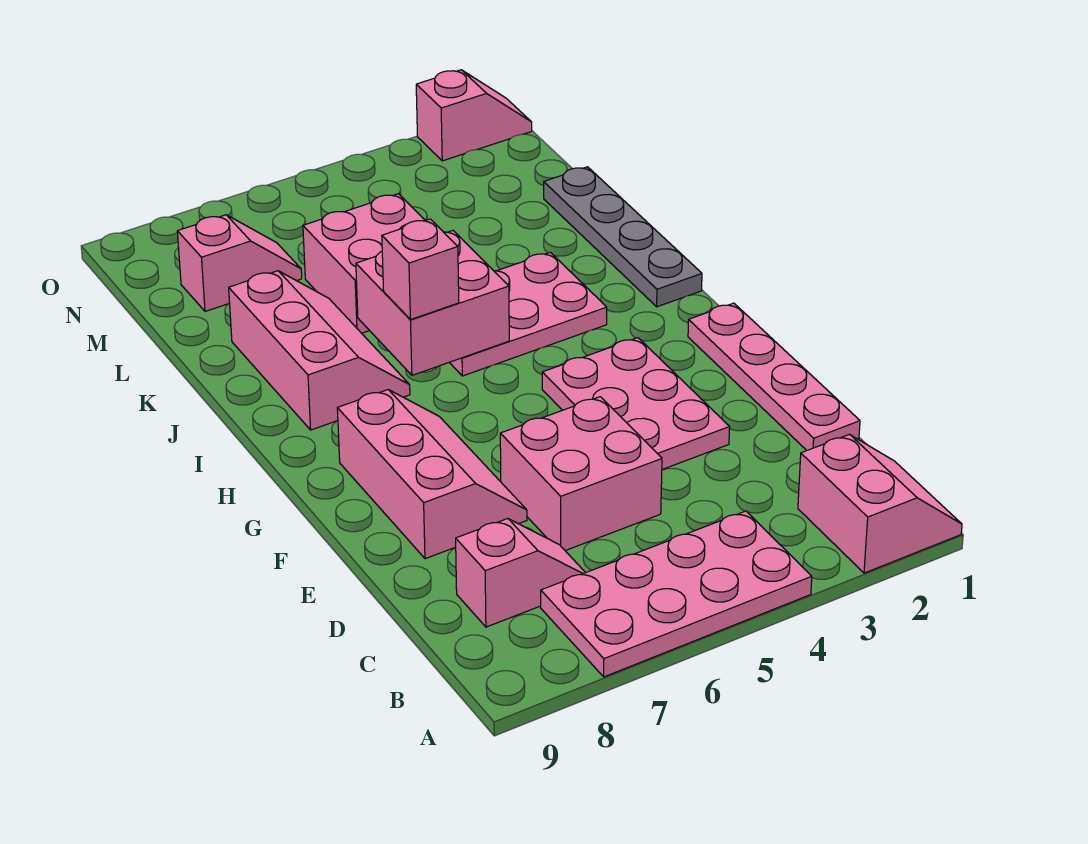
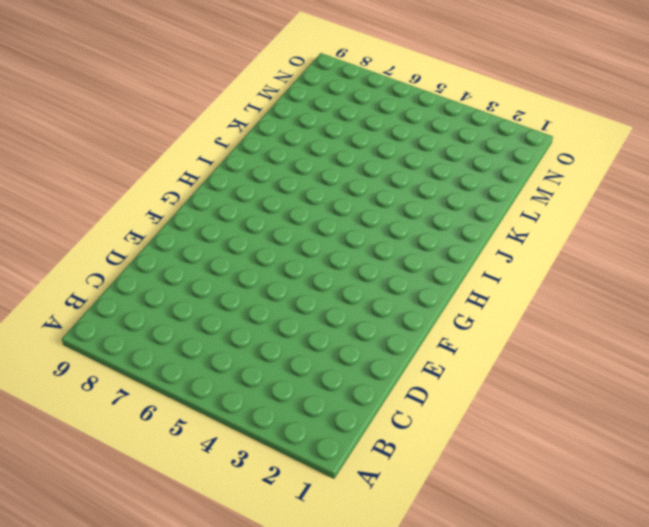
none -> pink 2x2 slope [798,434,962,573]
none -> pink 2x4 plate [541,511,812,677]
none -> pink 1x2 slope [456,519,585,627]

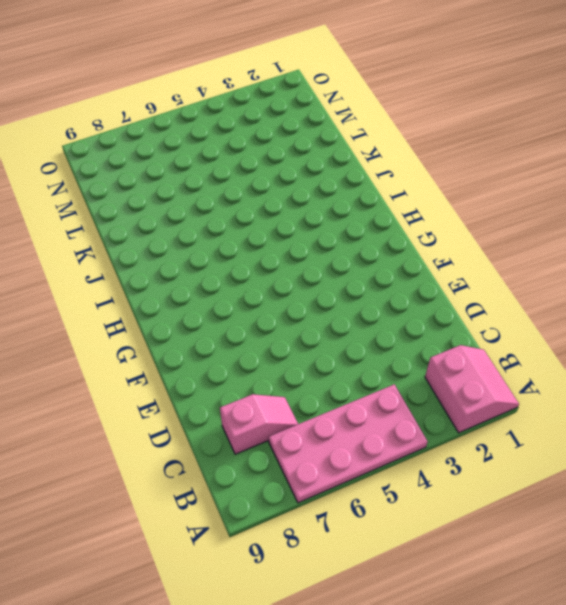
none -> pink 1x4 plate [688,303,860,450]
none -> pink 2x2 brick [500,397,662,551]
none -> pink 2x3 plate [542,338,730,469]

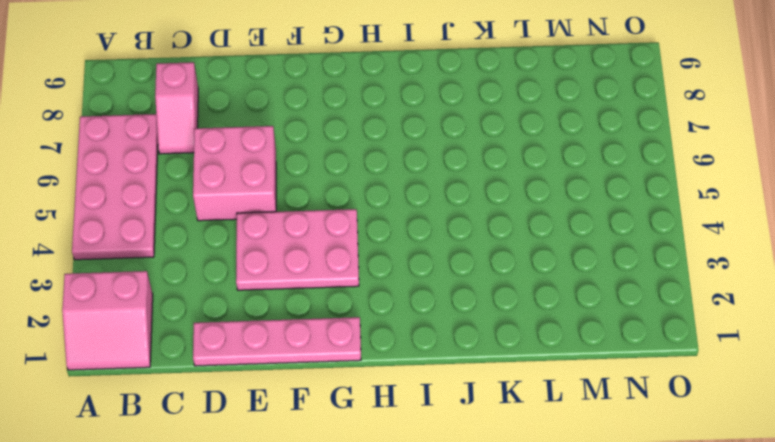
none -> pink 2x3 slope [337,390,527,559]
none -> grey 1x4 plate [544,167,702,307]
none -> pink 2x3 plate [449,252,607,376]

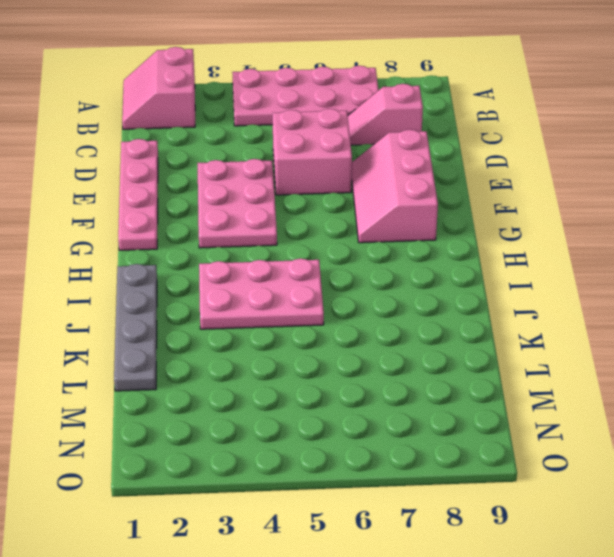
none -> pink 2x3 slope [229,271,410,430]
none -> pink 2x2 brick [303,194,425,333]
none -> pink 1x2 slope [177,215,302,311]

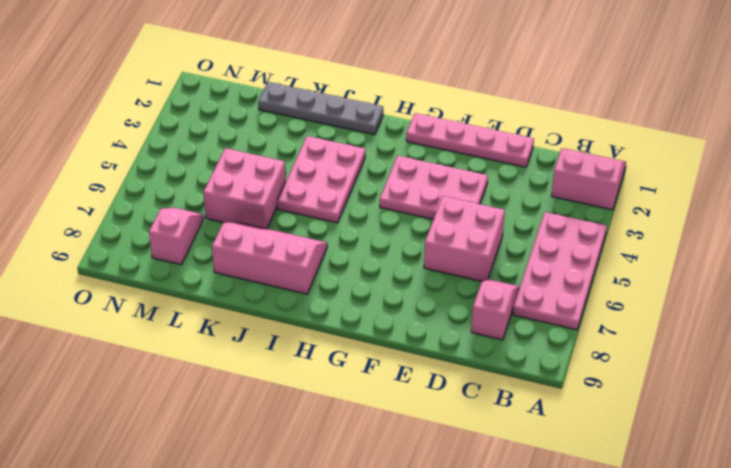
none -> pink 2x3 slope [337,390,527,559]
none -> pink 1x2 slope [416,70,532,161]
none -> pink 2x2 brick [356,231,509,375]

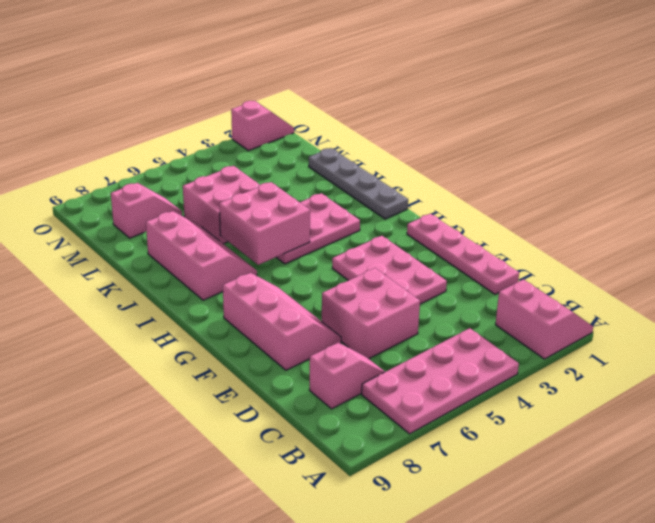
none -> pink 1x1 brick [382,219,459,320]

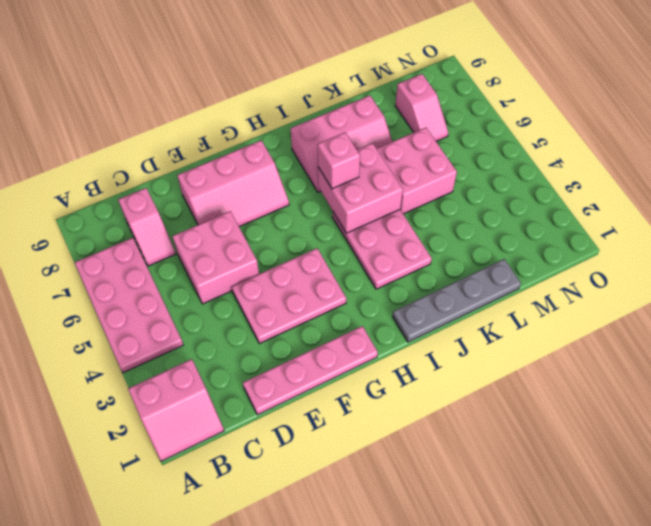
none -> pink 1x2 slope [416,70,532,161]

